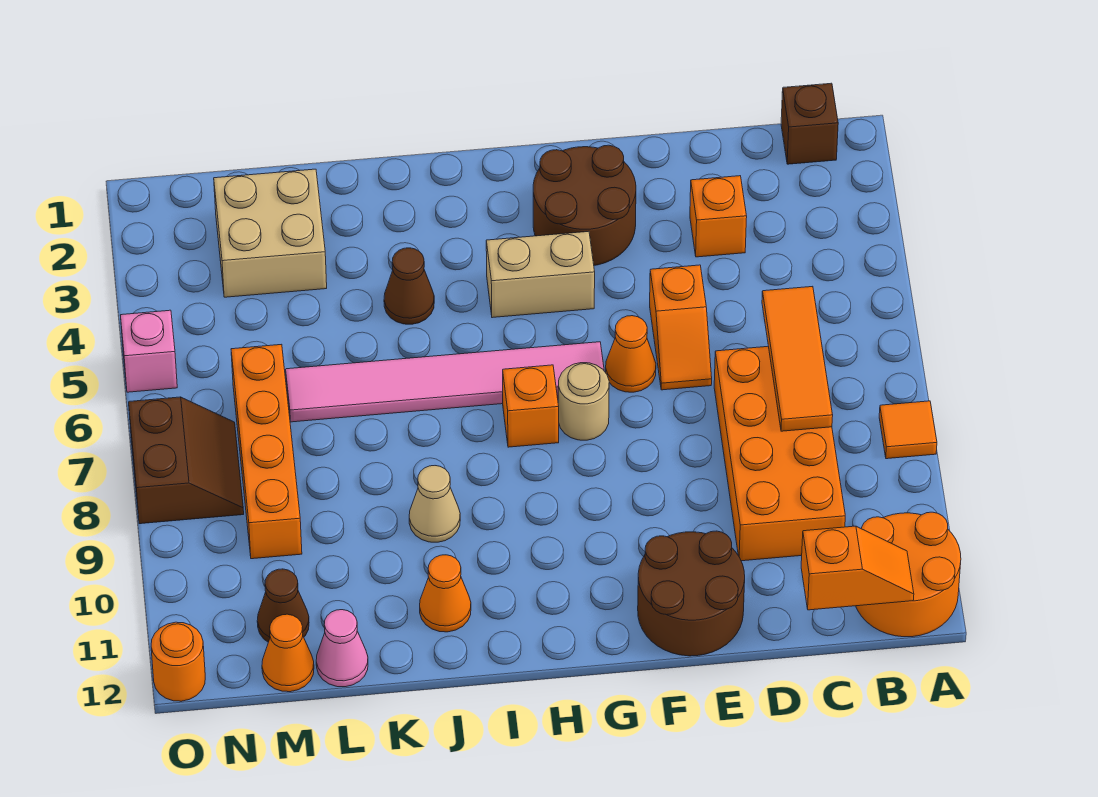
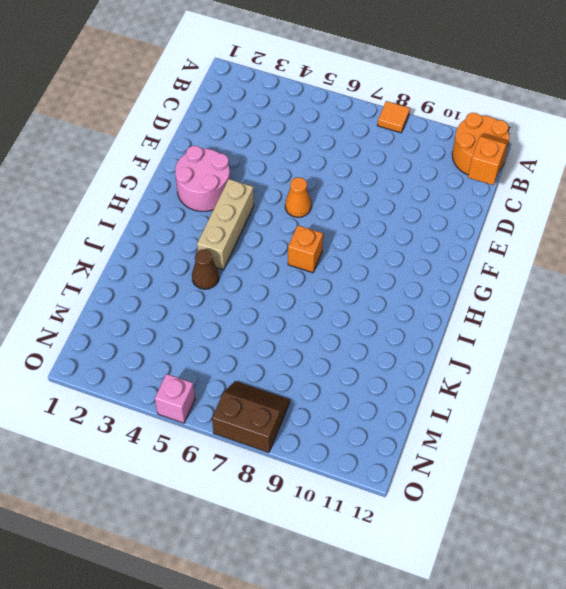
pink 2x2 round brick [175,146,230,211] -> brown 2x2 round brick [533,145,636,265]
tan 1x3 brick [197,179,254,270] -> tan 1x2 brick [486,231,595,318]
none -> brown 1x1 brick [781,83,838,164]
none -> orange 2x4 brick [714,346,845,561]
none -> orange 1x1 brick [690,176,747,257]

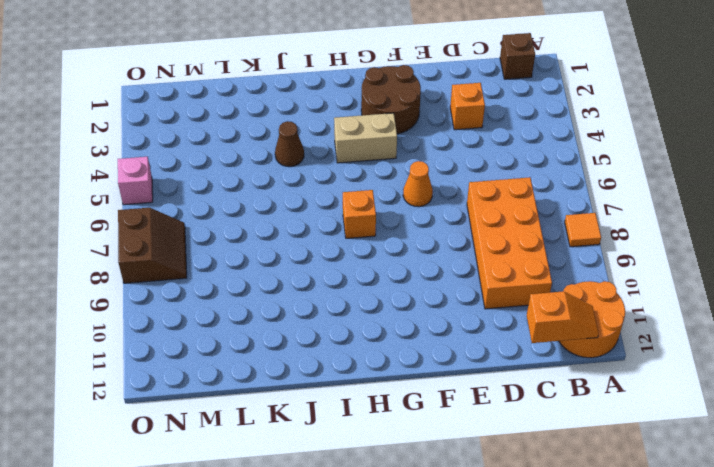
none -> orange 1x2 slope [650,265,712,390]
none -> brown 2x2 round brick [638,531,745,656]
none -> pink 1x6 tile [286,342,604,422]

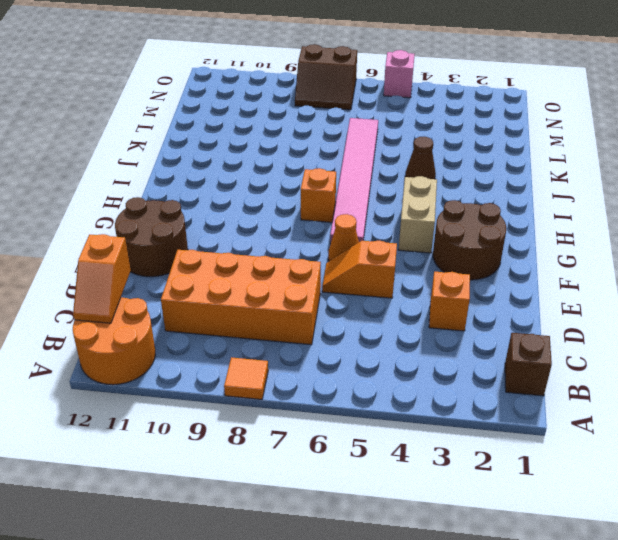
none -> tan 1x1 round brick [558,363,609,440]
none -> tan 1x1 cone [409,466,460,542]
none -> orange 1x1 cone [420,555,471,632]

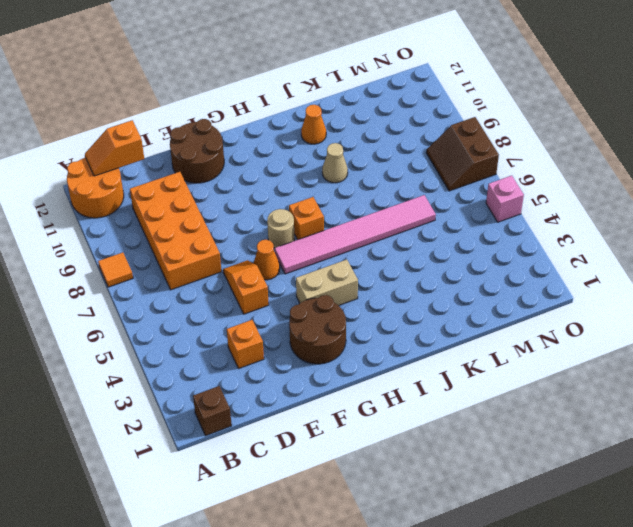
none -> brown 1x1 cone [384,248,434,324]
none -> tan 2x2 brick [214,169,327,297]
none -> pink 1x1 cone [316,610,368,687]

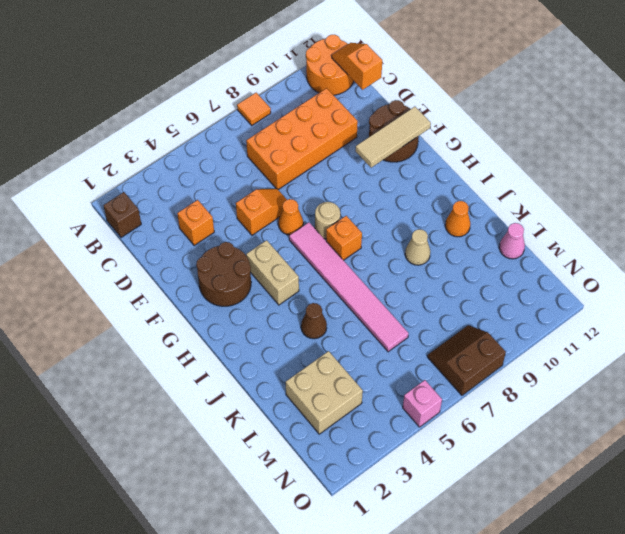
tan 1x3 tile [355,107,431,168] -> none
none -> orange 1x4 brick [231,344,302,559]
none -> brown 1x1 cone [257,569,309,642]
none -> orange 1x1 cone [262,614,314,692]

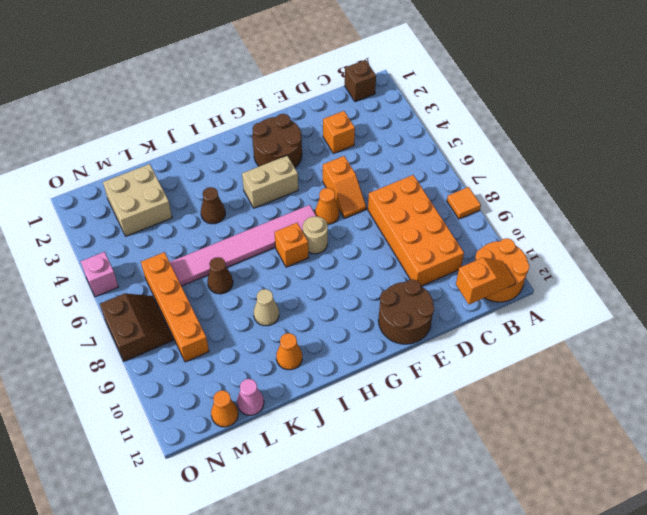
brown 1x1 cone [207,257,233,294] -> brown 1x1 cone moved to [257,569,309,642]
none -> orange 1x1 round brick [151,622,205,701]
none -> orange 1x3 tile [762,286,833,431]

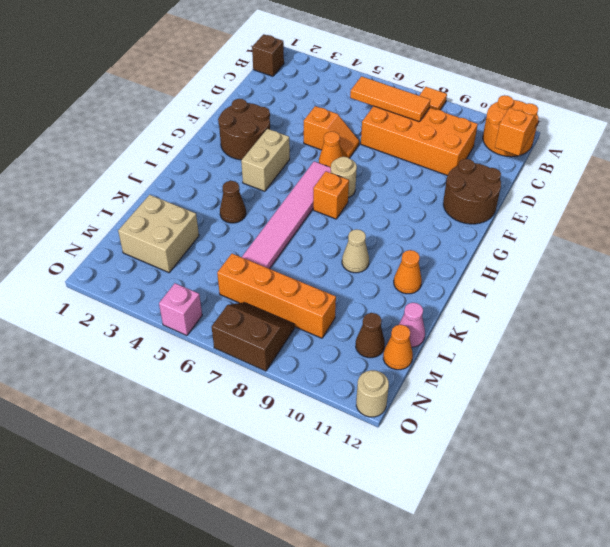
tan 1x1 round brick [356,370,389,417] -> orange 1x1 round brick [151,622,205,701]
none -> orange 1x1 brick [690,176,747,257]

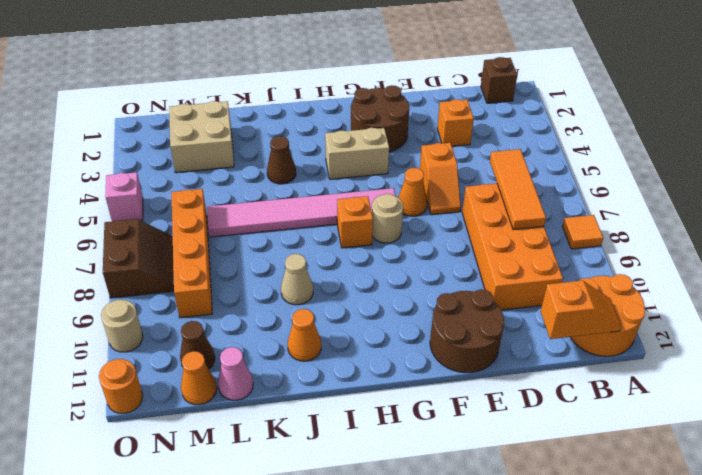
tan 1x1 round brick [101,300,143,352] -> none

